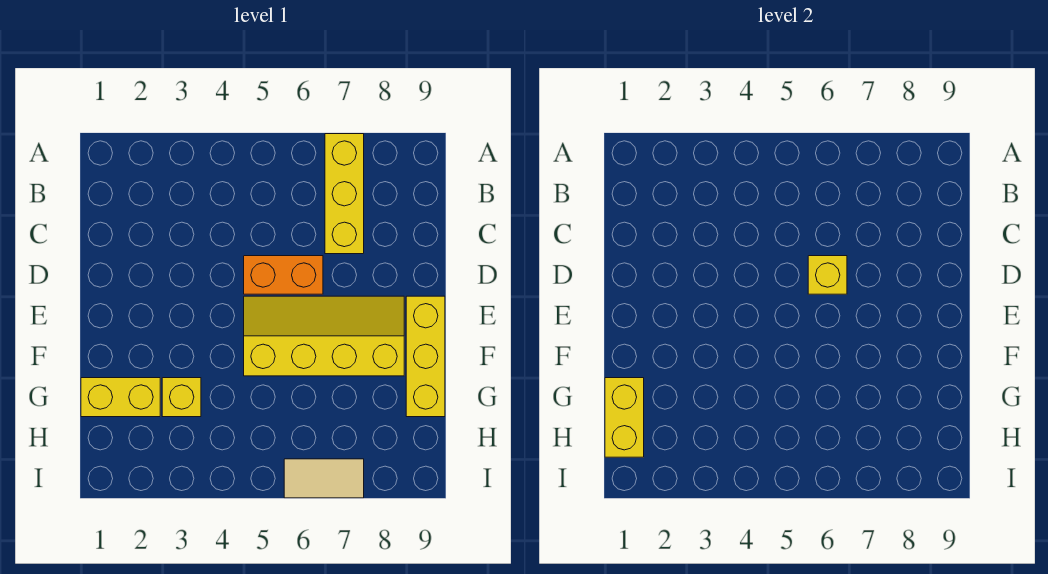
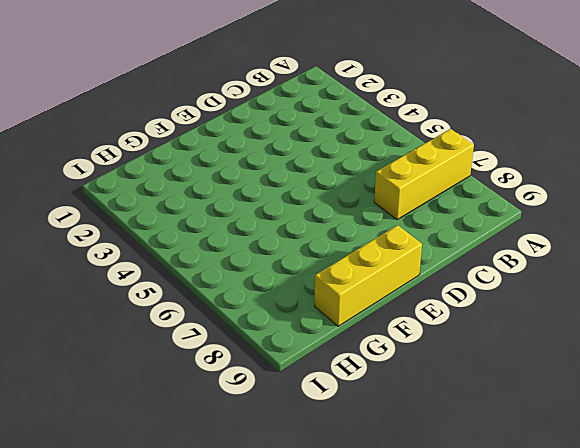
none -> orange 1x2 brick [244,256,323,294]
none -> yellow 2x4 slope [244,296,404,376]

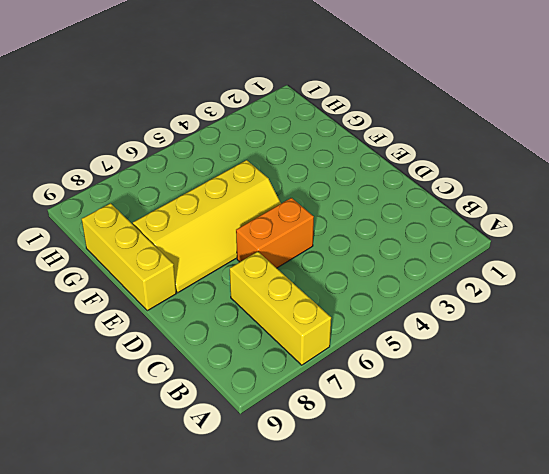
none -> yellow 1x2 brick [81,378,160,417]
none -> yellow 1x1 brick [162,378,201,417]

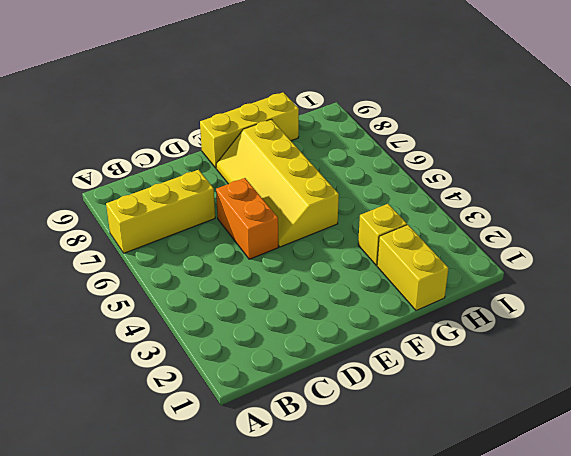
none -> tan 1x2 tile [284,459,364,498]
none -> yellow 1x1 brick [808,256,847,294]

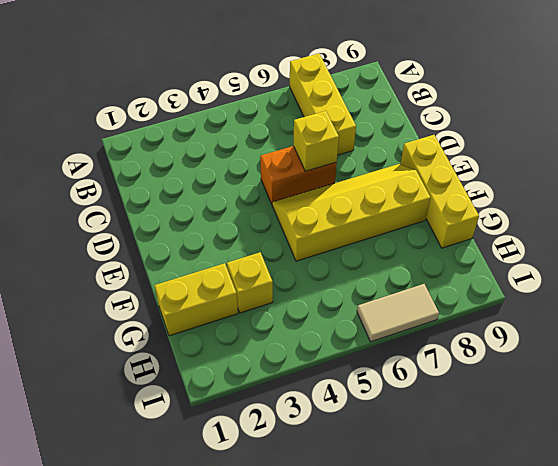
none -> yellow 1x2 brick [605,378,644,457]

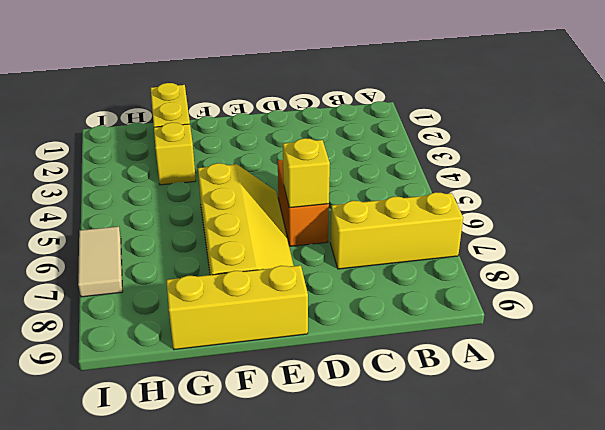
none -> yellow 1x2 brick [605,378,644,457]

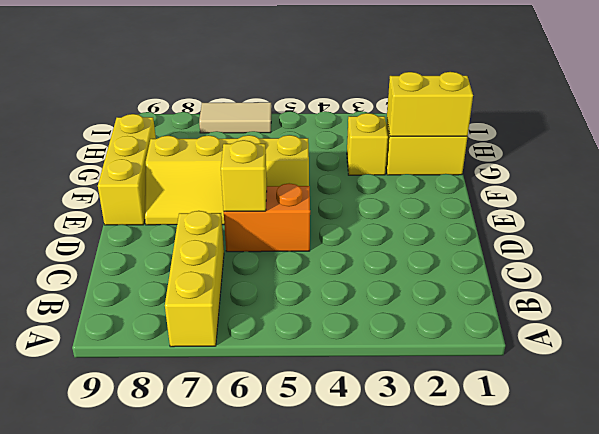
yellow 1x2 brick [387,72,473,136] -> yellow 1x2 brick turned to [605,378,644,457]

